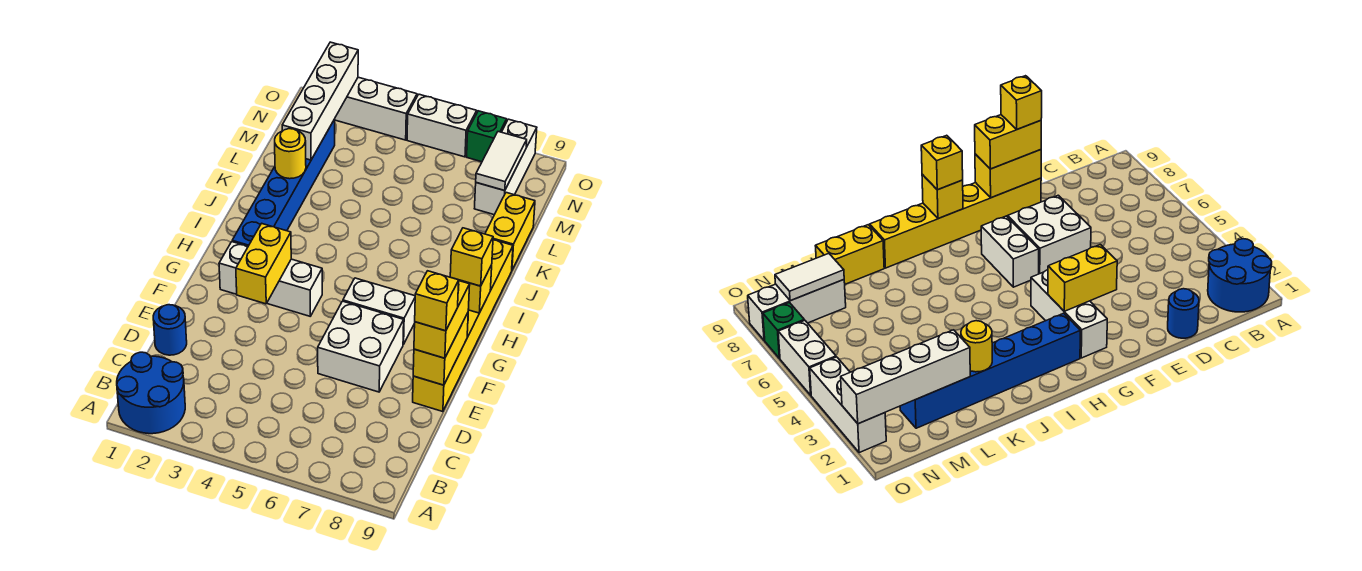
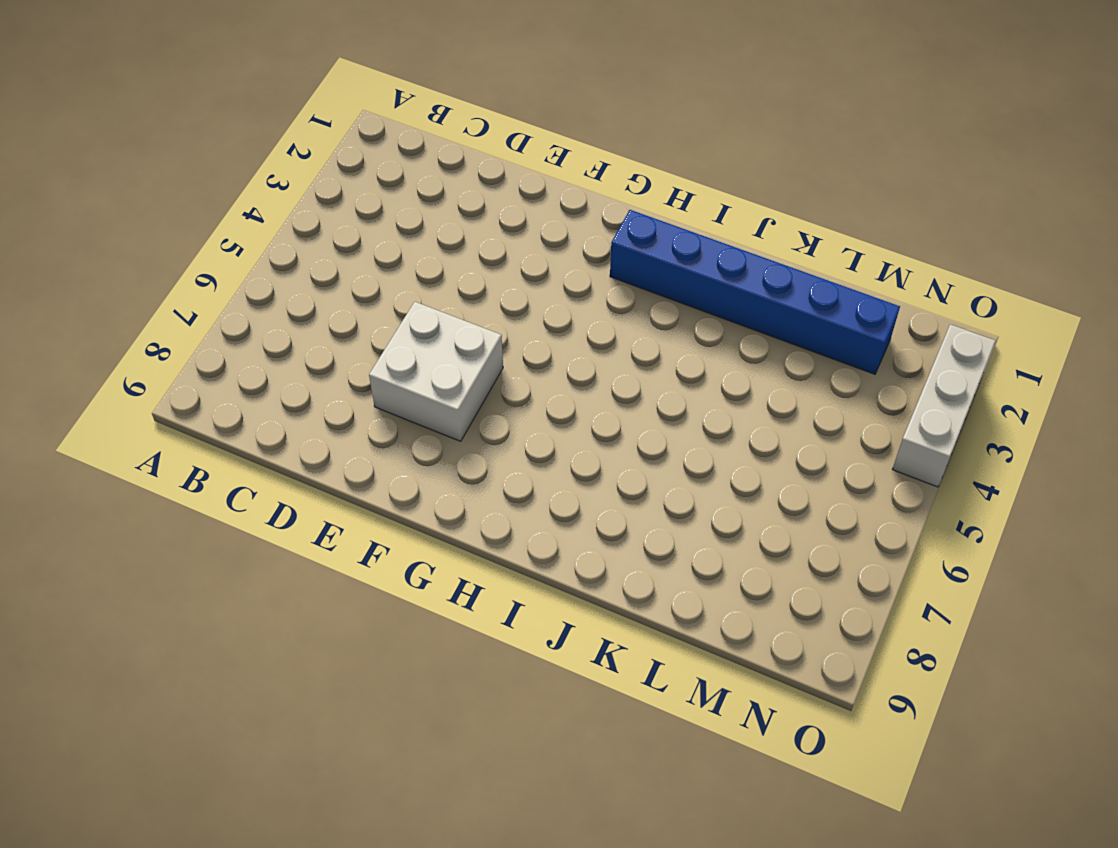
none -> blue 2x2 round brick [117,352,185,434]
none -> blue 1x1 round brick [153,305,187,355]
none -> yellow 1x6 brick [413,240,513,412]

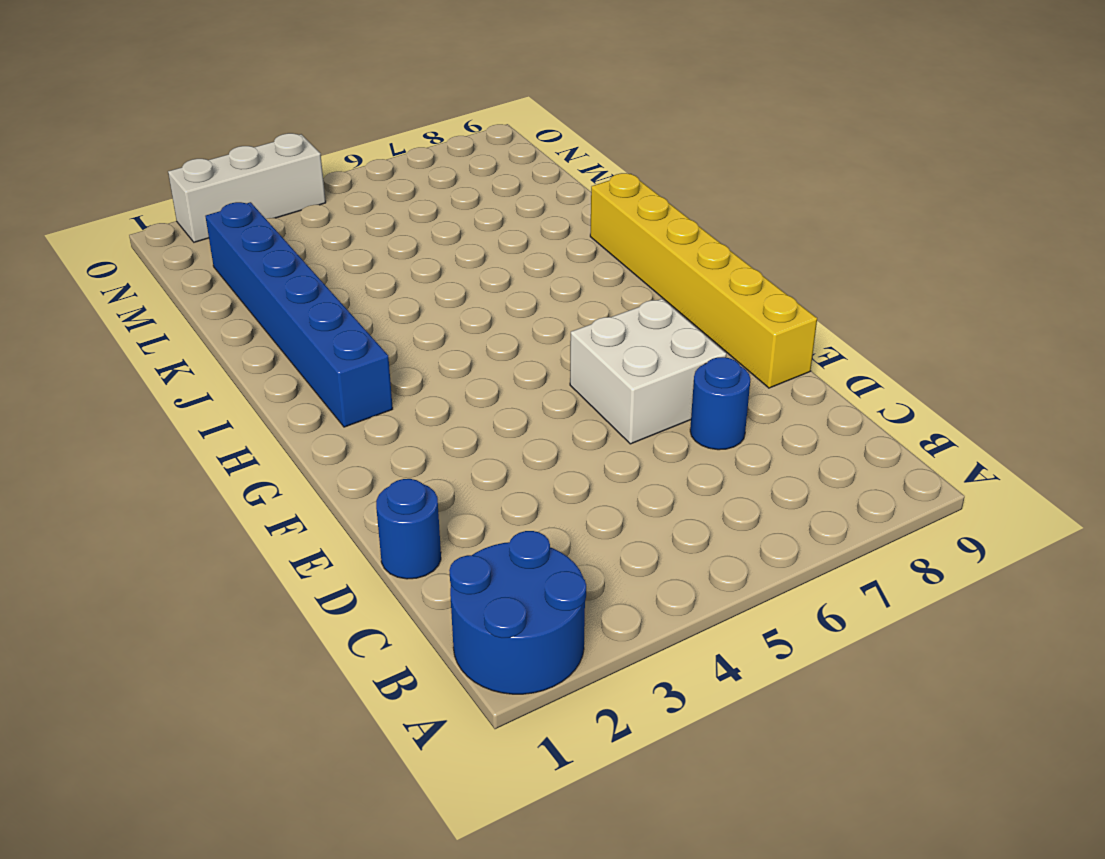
blue 1x1 round brick [690,357,750,450] -> none
none -> white 1x3 brick [219,242,322,316]
none -> white 1x2 brick [343,278,415,344]
none -> yellow 1x2 brick [485,193,535,270]

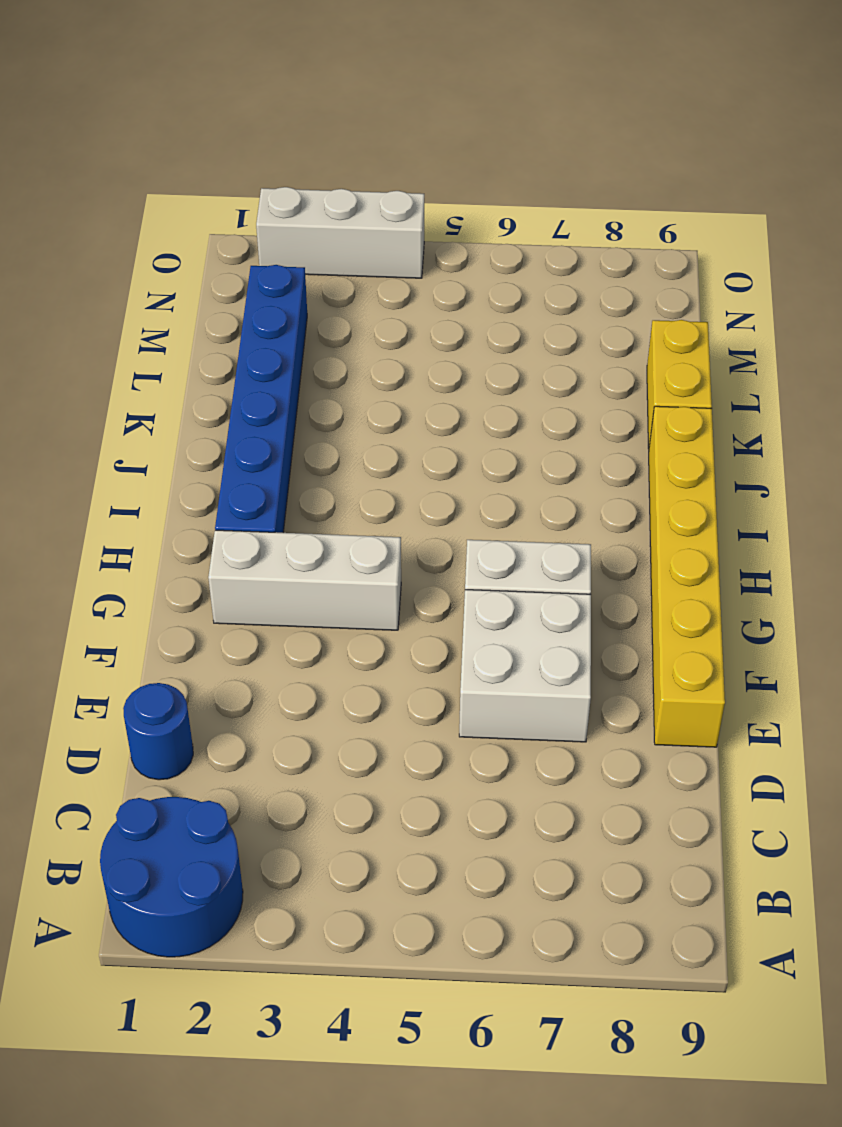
none -> white 1x3 brick [474,119,537,215]
none -> white 1x2 brick [407,94,477,157]
none -> green 1x1 brick [467,111,507,162]

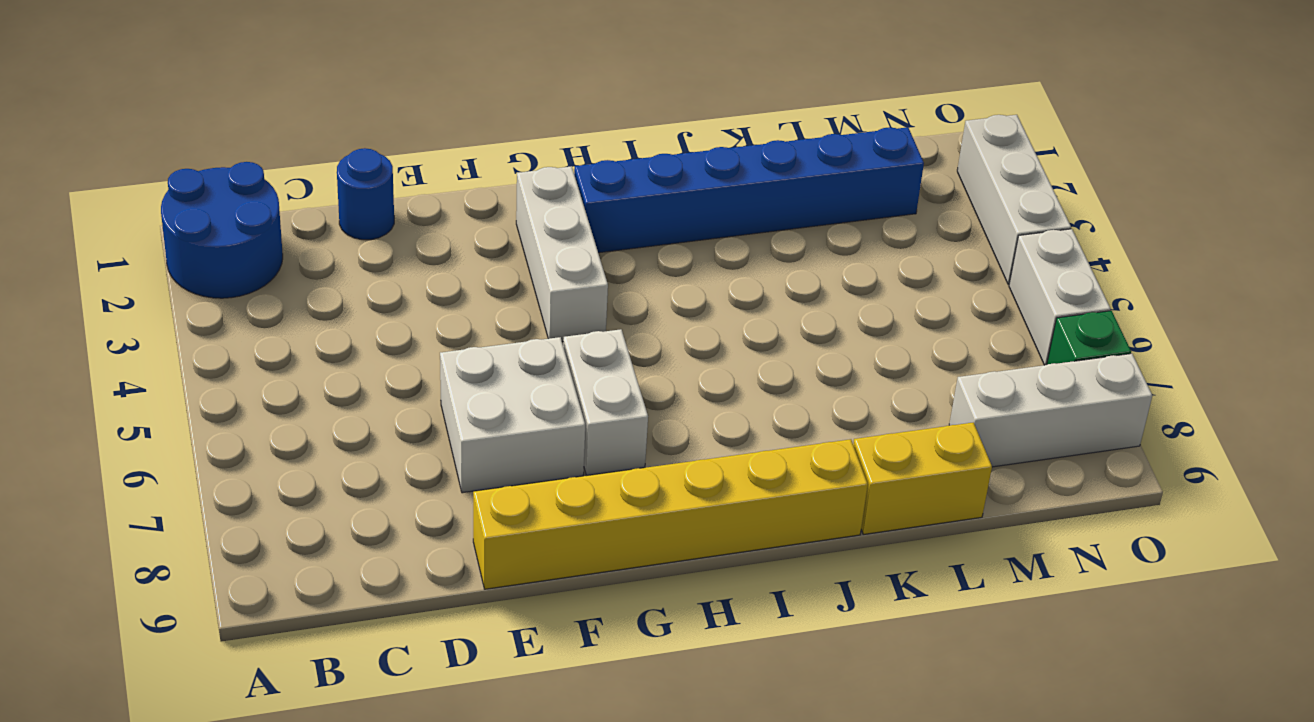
none -> yellow 1x2 brick [413,313,468,385]
none -> yellow 1x2 brick [236,223,291,304]
none -> yellow 1x1 brick [459,265,492,313]

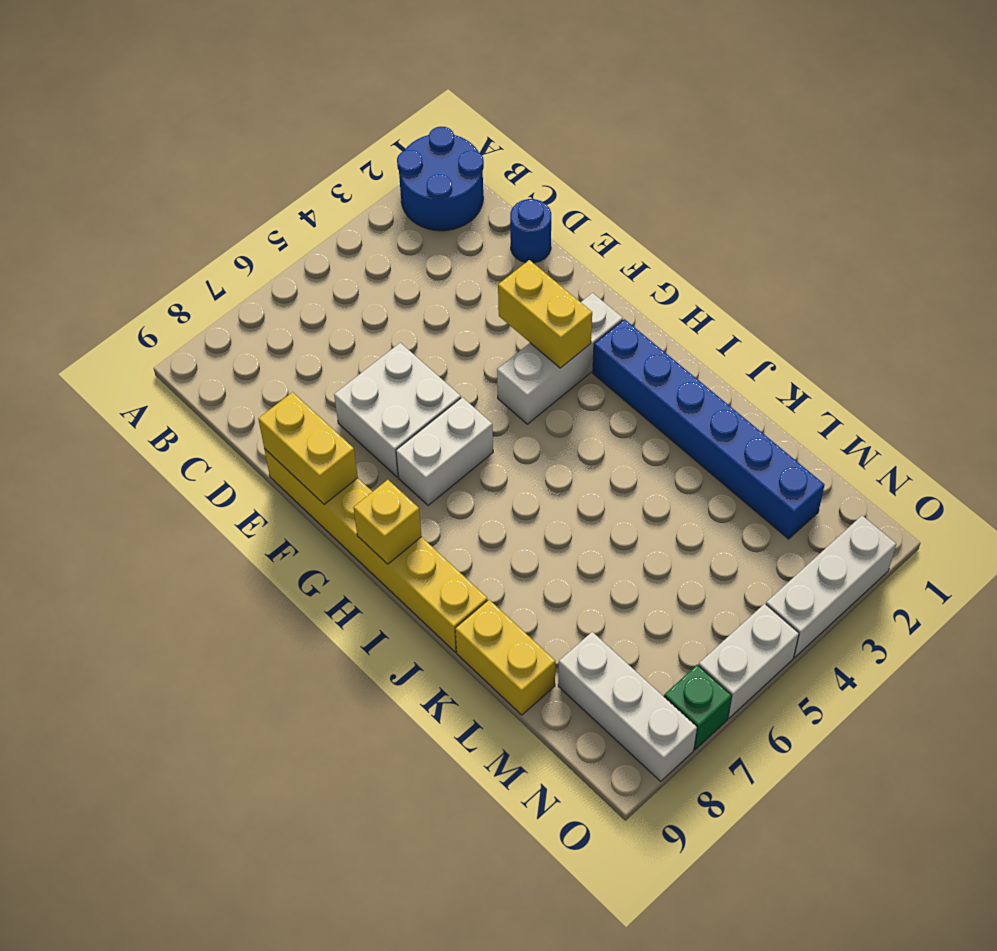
none -> yellow 1x1 round brick [275,129,306,179]
none -> white 1x4 brick [282,42,358,160]
none -> white 1x2 tile [476,132,527,191]

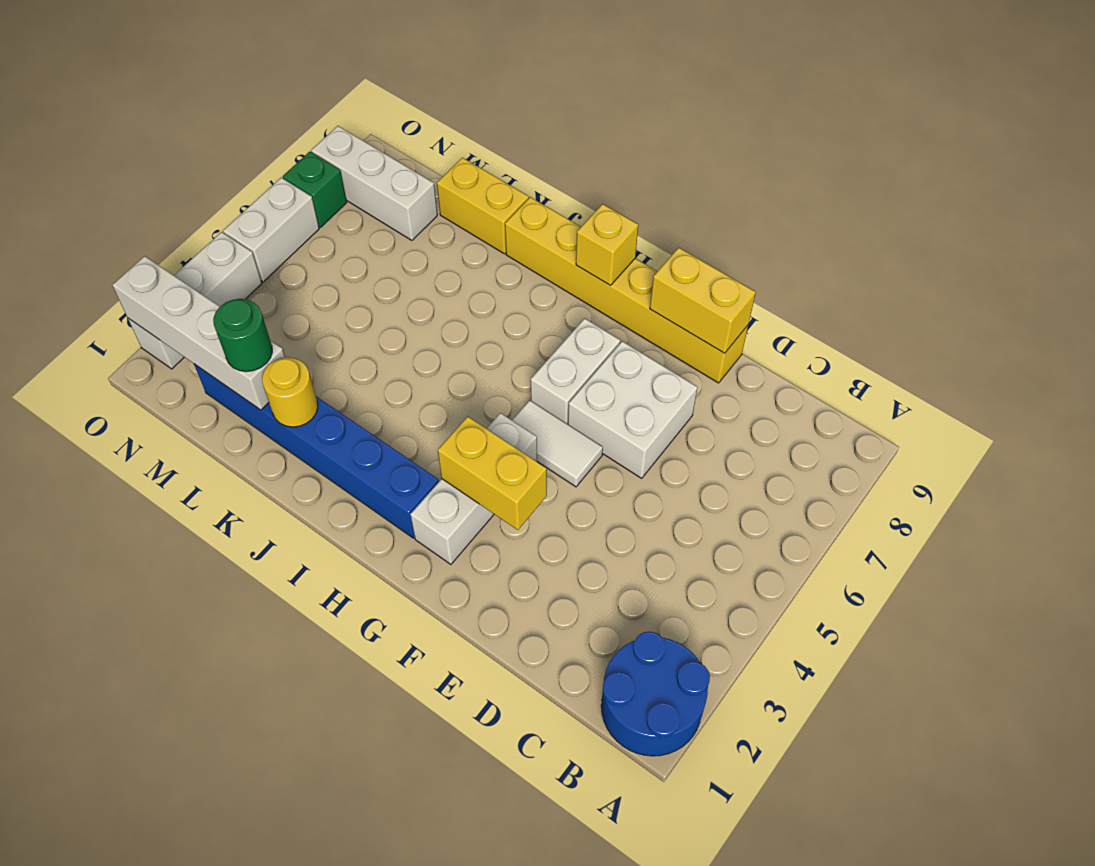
white 1x2 tile [512,400,603,487] -> white 1x2 tile moved to [476,132,527,191]
green 1x1 round brick [213,299,272,372] -> none
none -> blue 1x1 round brick [153,305,187,355]
none -> yellow 1x2 brick [414,281,470,358]
none -> yellow 1x1 brick [450,228,493,286]

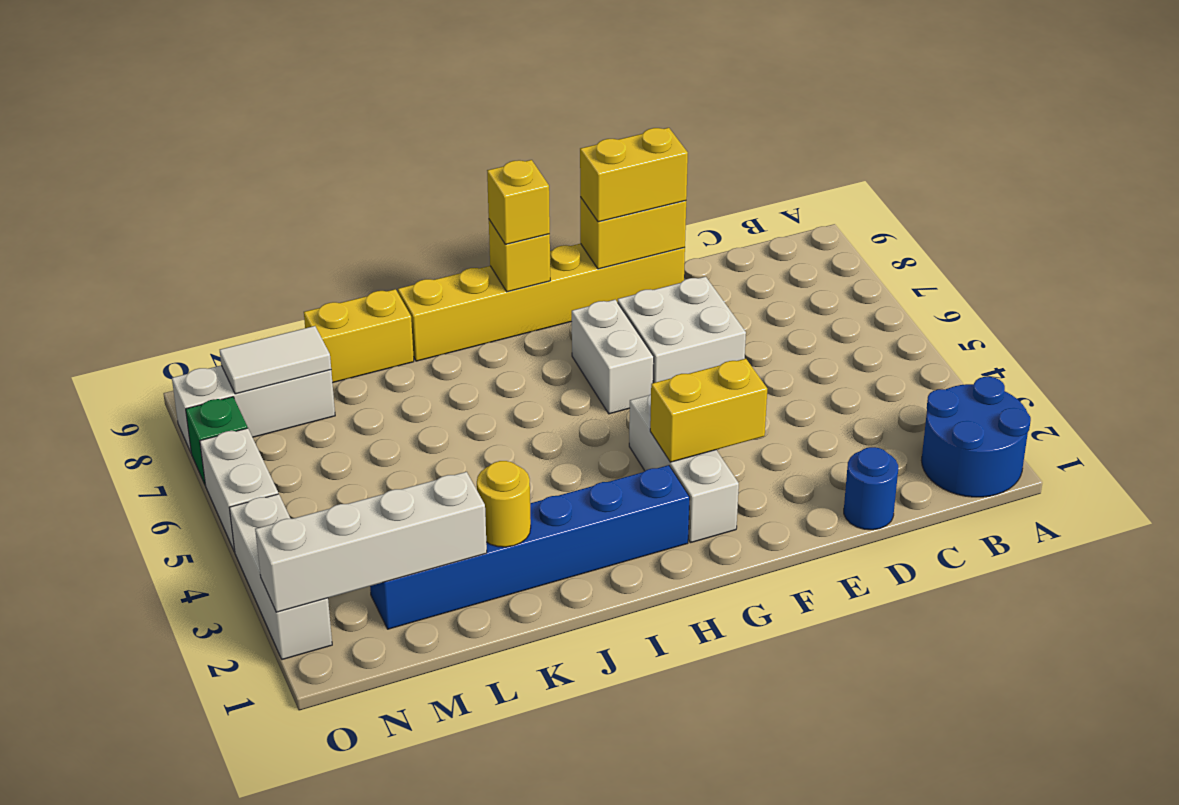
none -> yellow 1x1 brick [415,271,459,331]

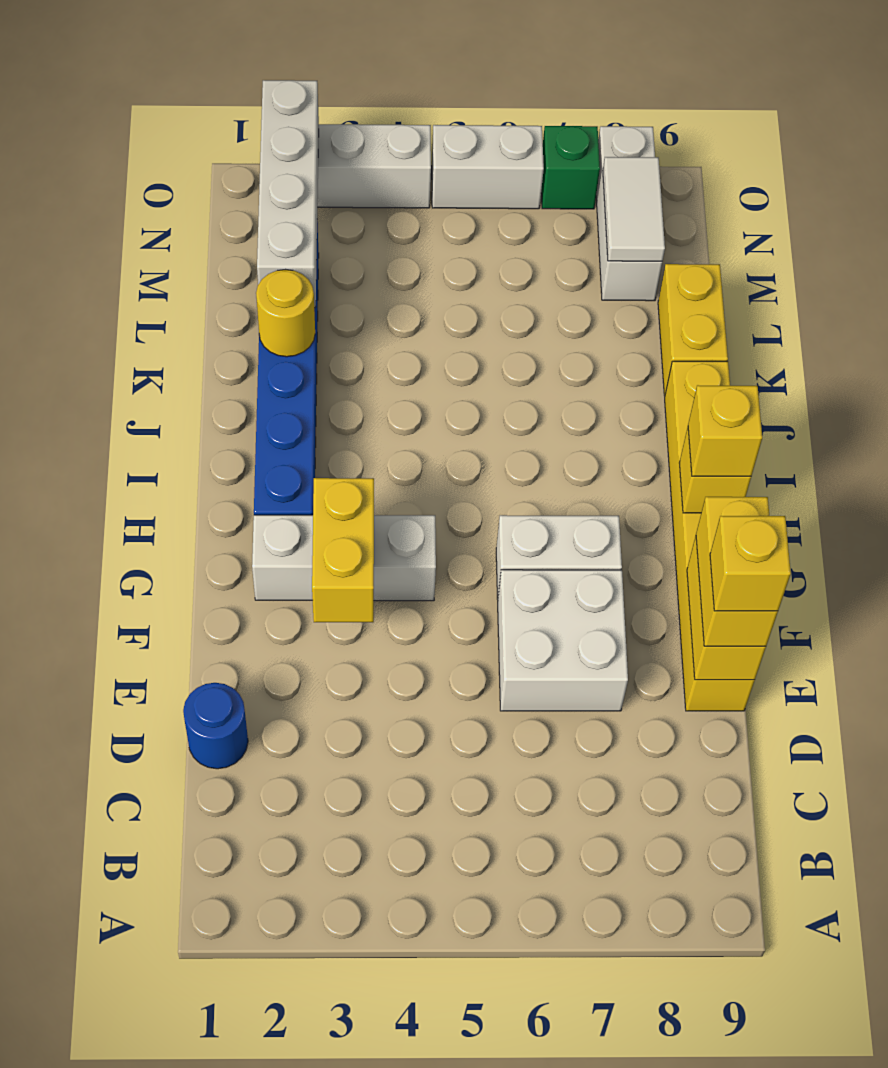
none -> blue 2x2 round brick [117,352,185,434]

